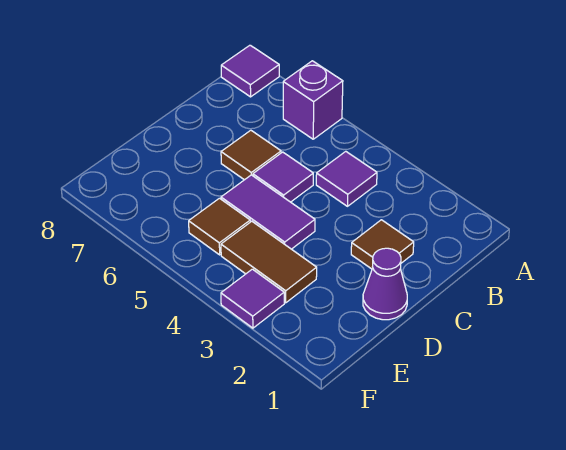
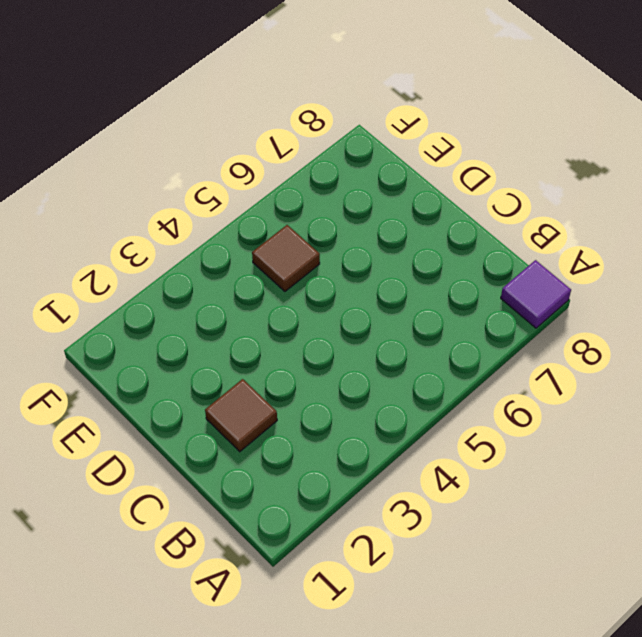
none -> purple 1x1 brick [283,61,343,139]
none -> purple 1x1 tile [316,151,377,206]

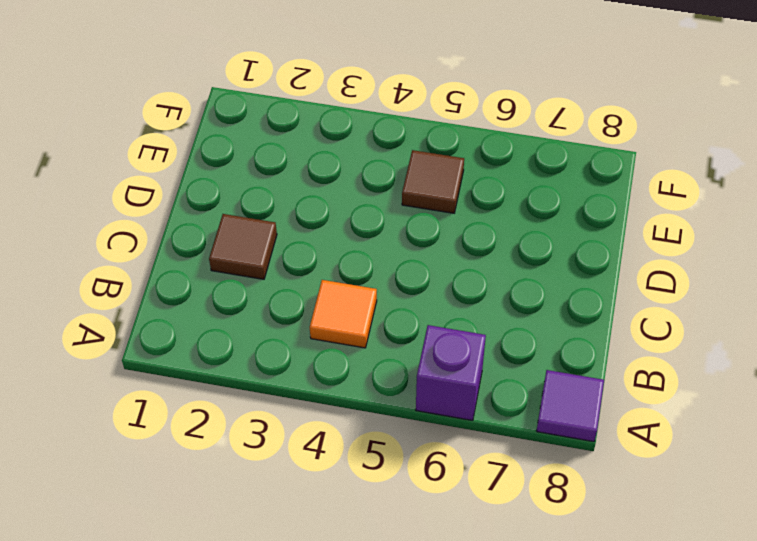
orange 1x1 tile [310,280,377,348] -> purple 1x1 tile [316,151,377,206]
none -> purple 1x1 tile [253,152,313,202]
none -> brown 1x1 tile [221,130,281,180]

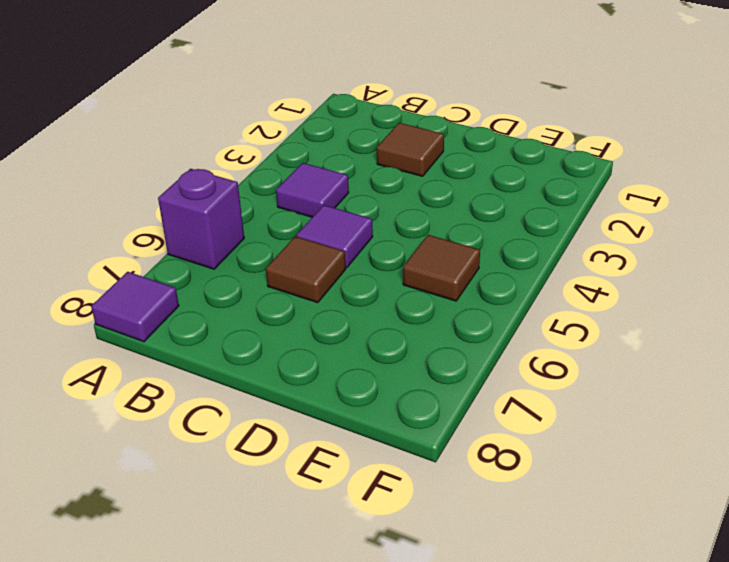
none -> purple 1x1 cone [363,248,407,320]
none -> purple 1x2 tile [221,175,315,249]

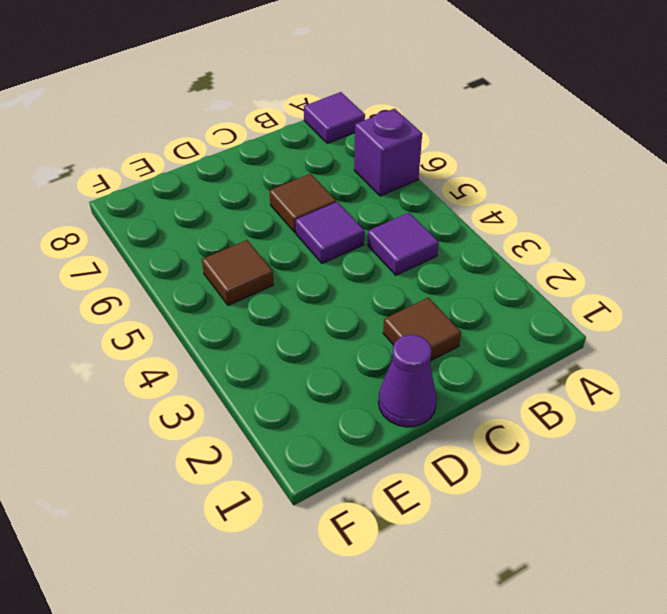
none -> purple 1x2 tile [221,175,315,249]
none -> brown 1x2 tile [221,221,317,303]

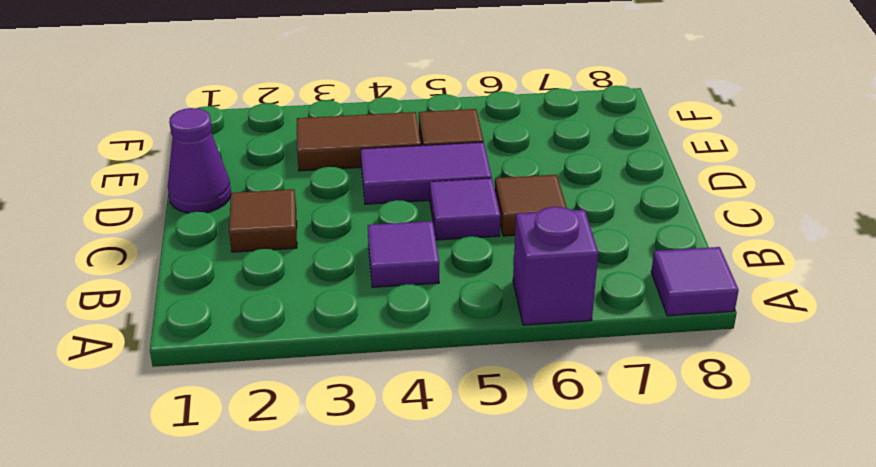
none -> purple 1x1 tile [221,269,284,328]

